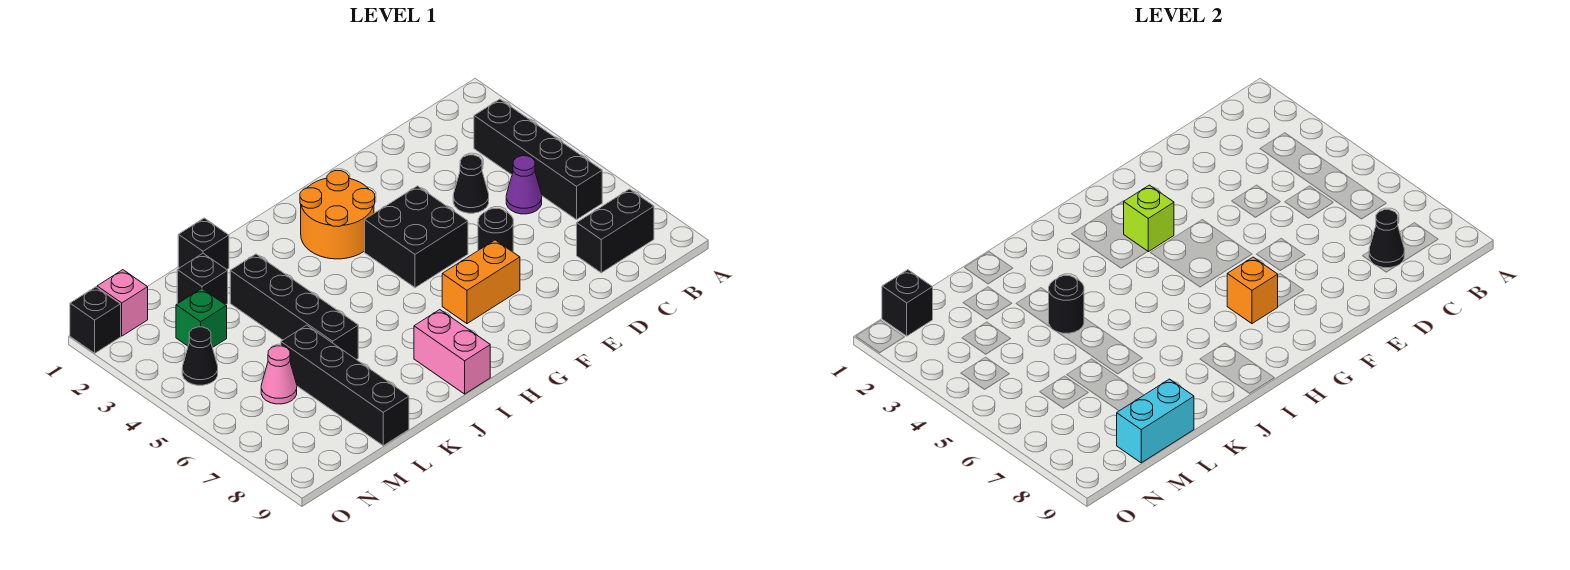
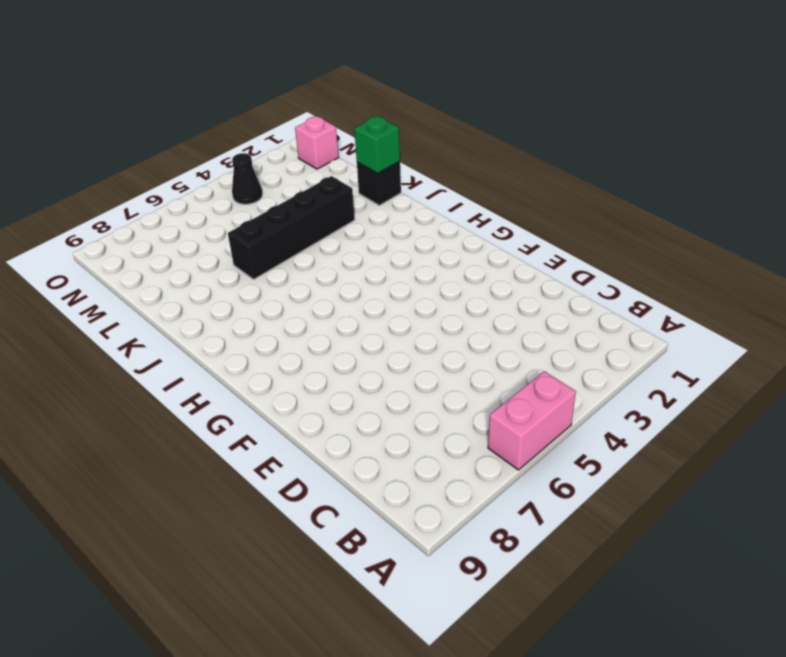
pink 1x2 brick [488,371,576,470] -> pink 1x2 brick moved to [414,310,490,394]
green 1x1 brick [354,117,400,173] -> green 1x1 brick moved to [176,289,227,347]
none -> black 1x4 brick [474,99,602,220]
none -> black 1x2 brick [577,189,654,273]
none -> purple 1x1 cone [506,156,542,214]

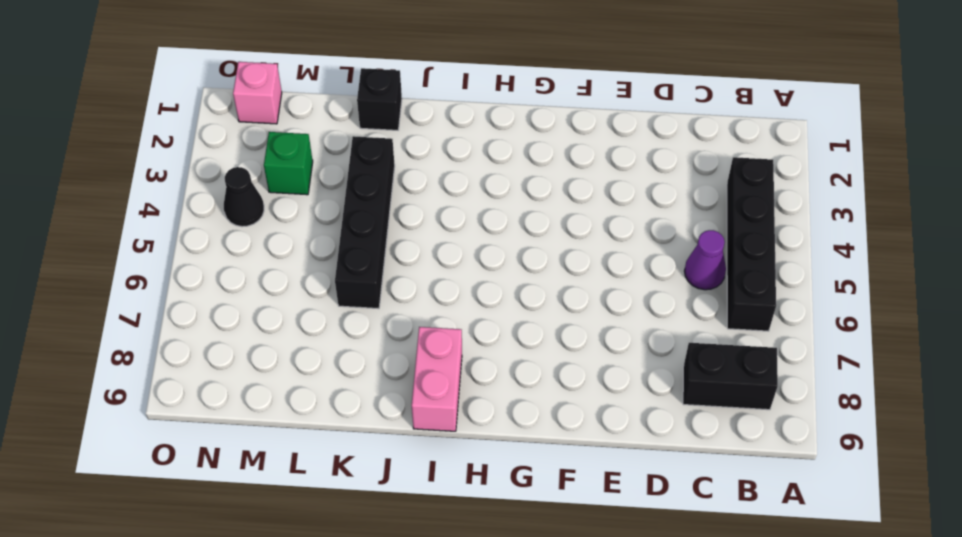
none -> black 1x1 cone [453,155,489,213]
none -> black 1x1 round brick [478,208,513,252]
none -> black 2x2 brick [365,186,468,288]

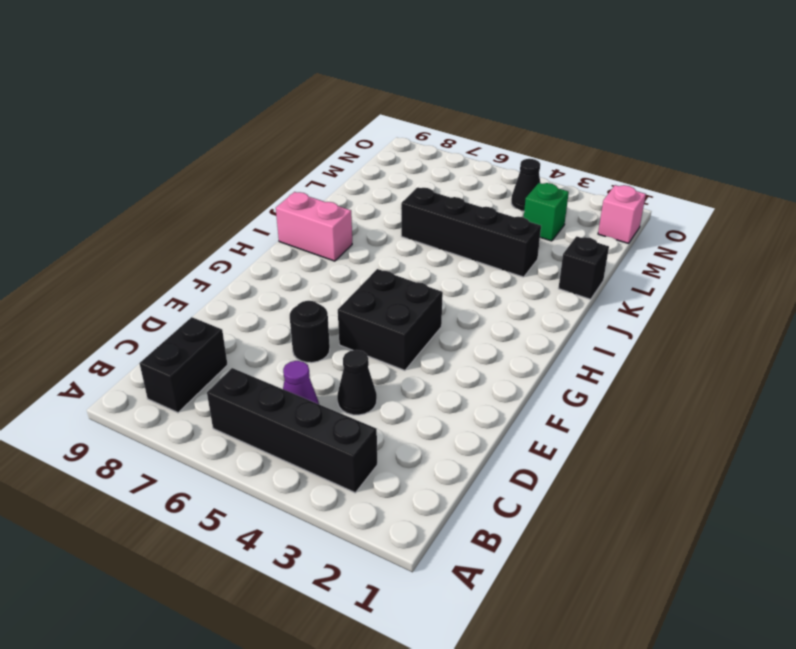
none -> orange 1x2 brick [442,240,520,324]
none -> orange 2x2 round brick [300,171,375,259]
none -> black 1x1 brick [177,253,228,305]

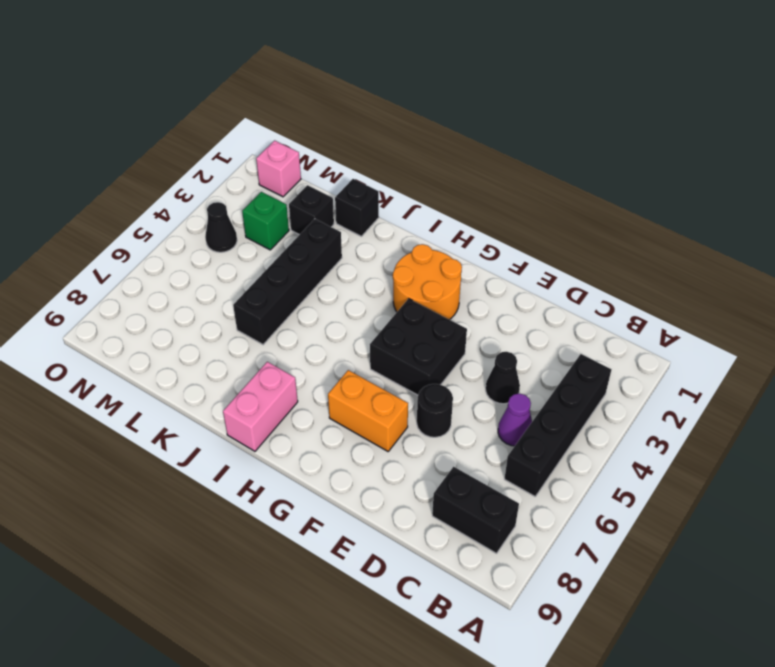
none -> black 1x4 brick [281,325,409,446]
none -> pink 1x1 cone [261,346,297,404]
none -> black 1x1 brick [70,287,121,353]

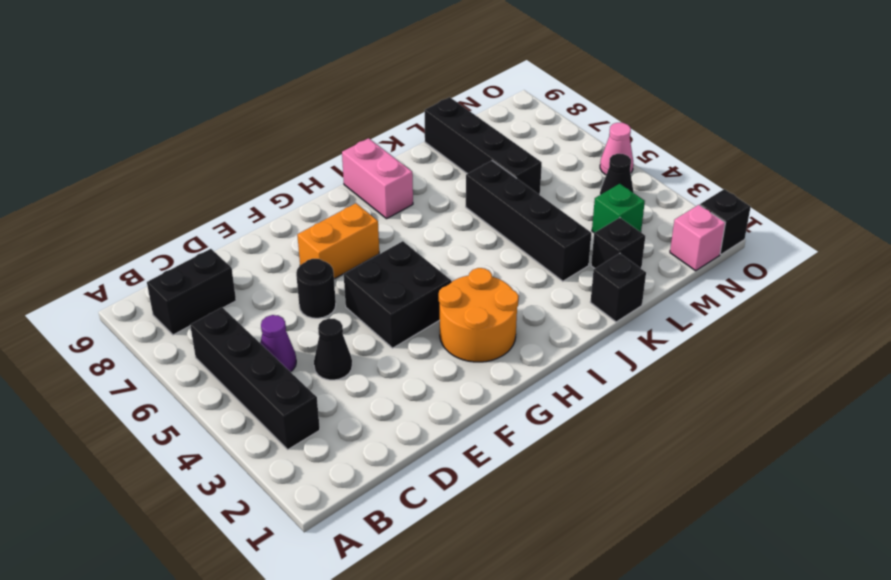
pink 1x1 cone [600,123,633,175] -> pink 1x1 cone moved to [261,346,297,404]
none -> black 1x1 cone [1369,210,1405,268]
none -> lime 1x1 brick [1124,185,1174,252]
none -> orange 1x1 brick [1227,257,1278,324]

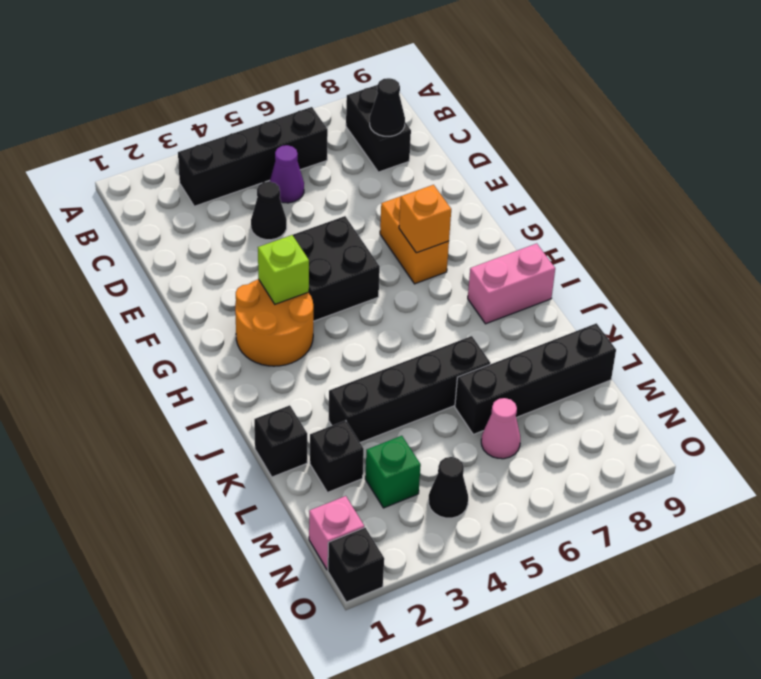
none -> black 1x1 round brick [478,208,513,252]
none -> black 1x1 round brick [1049,275,1084,333]
none -> cyan 1x2 brick [1117,379,1194,463]

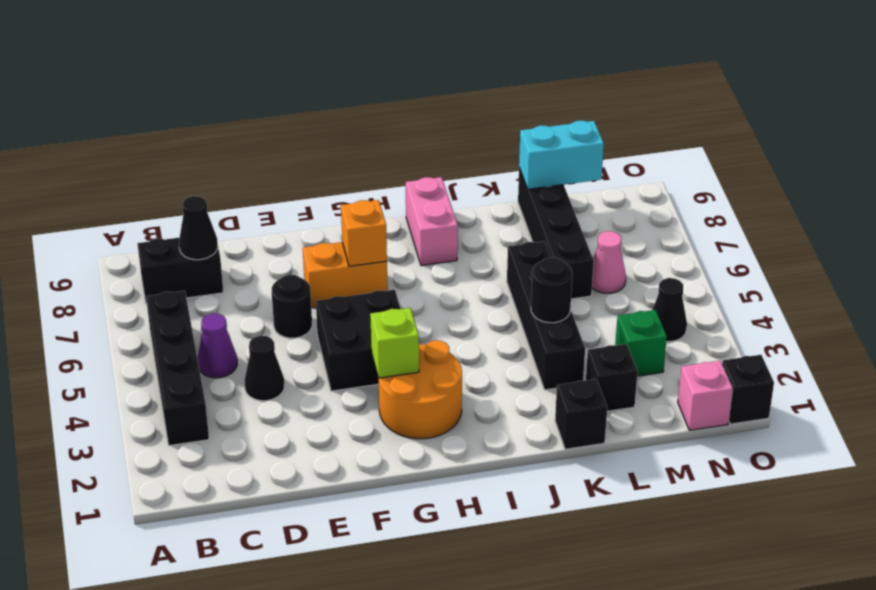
none -> black 1x1 brick [882,270,933,336]

